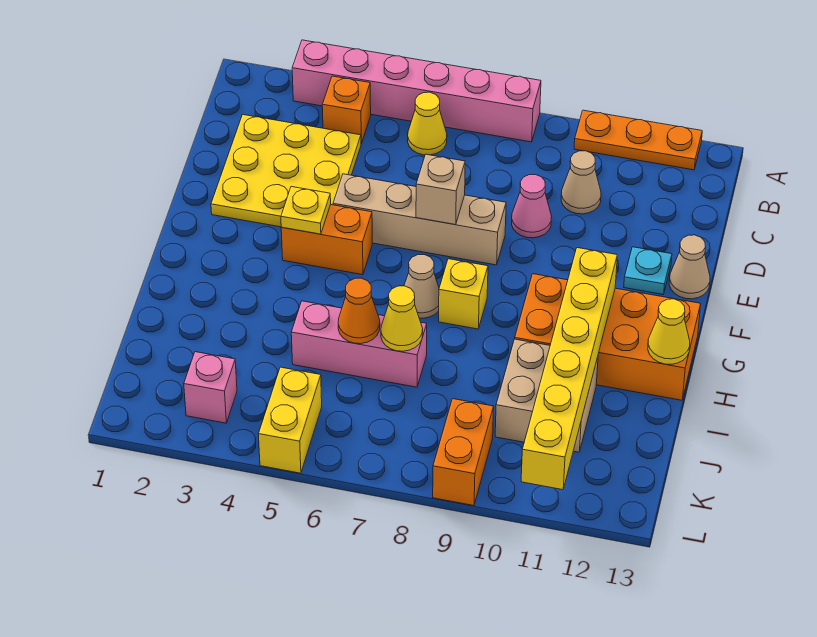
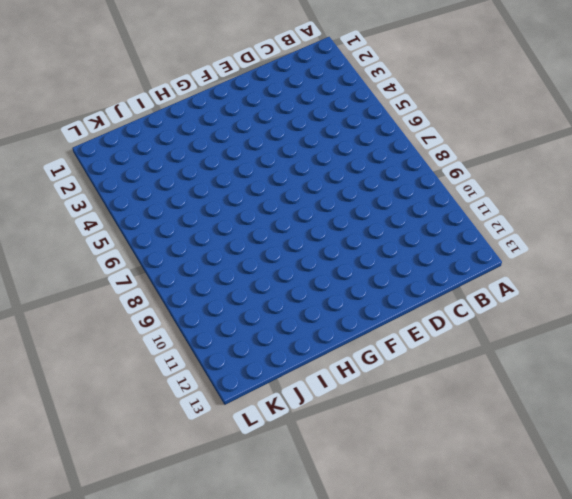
none -> pink 1x6 brick [292,40,541,142]
none -> orange 1x3 plate [574,110,702,170]
none -> orange 1x1 brick [322,76,371,144]

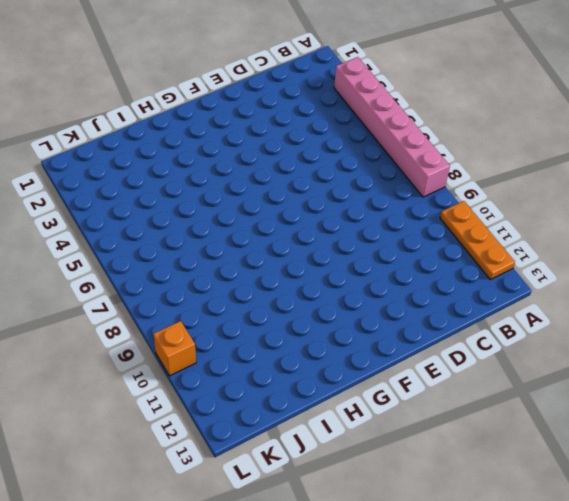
orange 1x1 brick [153,321,196,376] -> orange 1x1 brick moved to [322,76,371,144]
none -> yellow 1x1 cone [408,92,447,155]
none -> yellow 3x3 plate [211,115,361,227]
none -> tan 1x1 cone [561,151,601,214]

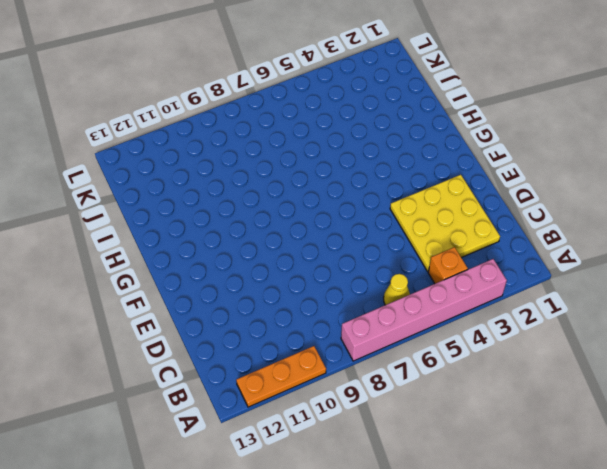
none -> tan 1x1 cone [561,151,601,214]
none -> pink 1x1 cone [512,175,552,238]
none -> tan 1x4 brick [333,174,506,265]

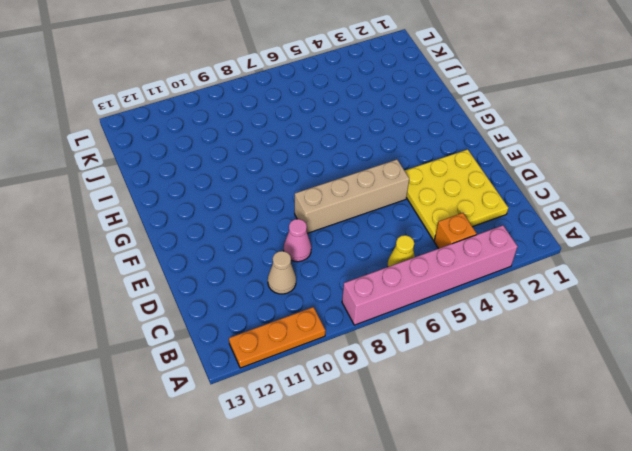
none -> cyan 1x1 plate [624,247,672,294]
none -> tan 1x1 cone [669,235,710,299]
none -> orange 1x2 brick [281,205,372,275]

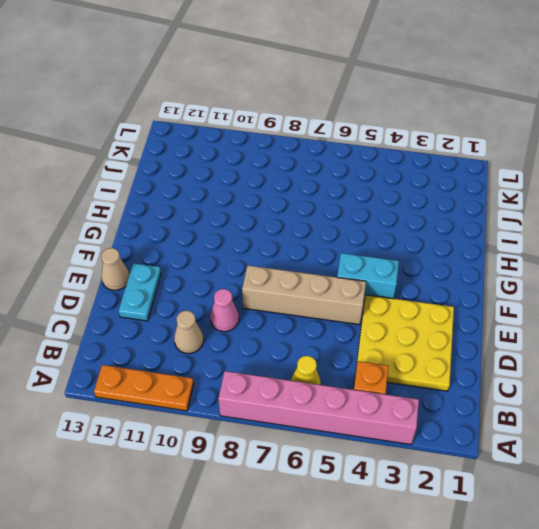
cyan 1x2 plate [119,263,161,321] -> cyan 1x1 plate [624,247,672,294]
cyan 1x2 brick [337,253,399,300] -> orange 1x2 brick [281,205,372,275]
none -> tan 1x1 cone [404,255,439,318]
none -> yellow 1x1 brick [439,259,488,329]
none -> orange 2x4 brick [515,274,701,400]

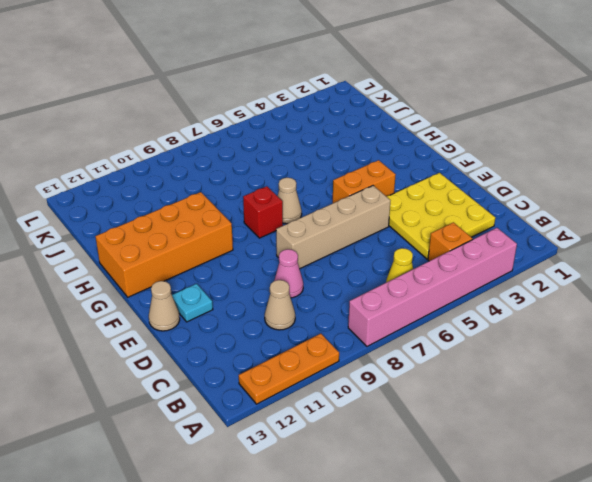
red 1x1 brick [243,186,283,238] -> yellow 1x1 brick [439,259,488,329]
none -> pink 1x3 brick [291,301,427,387]
none -> tan 2x2 brick [495,339,598,452]
none -> pink 1x1 brick [184,352,237,423]

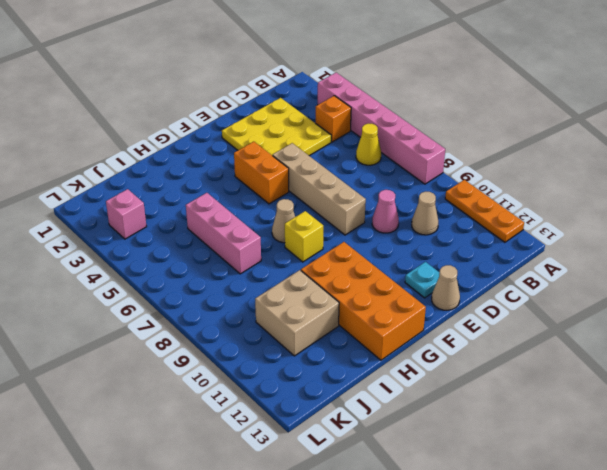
none -> yellow 1x2 brick [259,367,322,473]
none -> orange 1x2 brick [433,399,494,506]
none -> tan 1x1 brick [416,154,465,225]

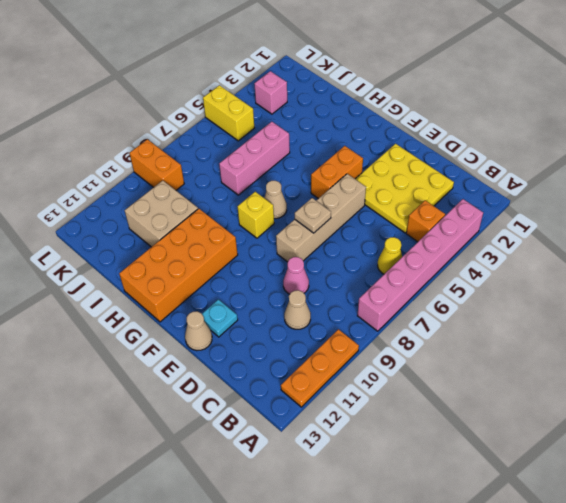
tan 1x1 plate [295,198,331,233] -> tan 1x1 brick [416,154,465,225]
none -> yellow 1x1 plate [281,187,331,234]
none -> yellow 1x6 brick [521,248,617,490]
none -> yellow 1x1 cone [648,299,690,364]

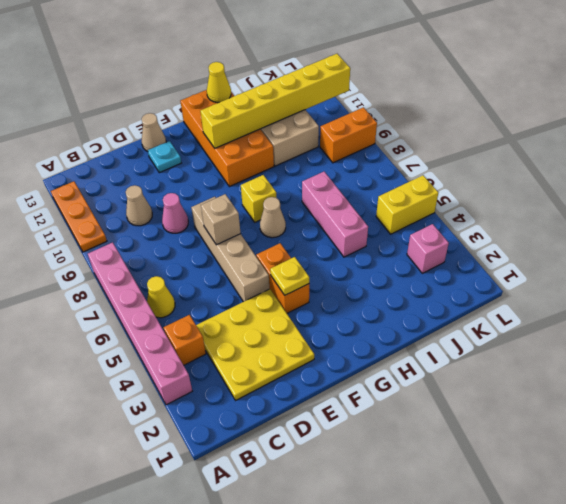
none -> orange 1x1 cone [338,278,380,344]
none -> yellow 1x1 cone [381,286,423,351]

